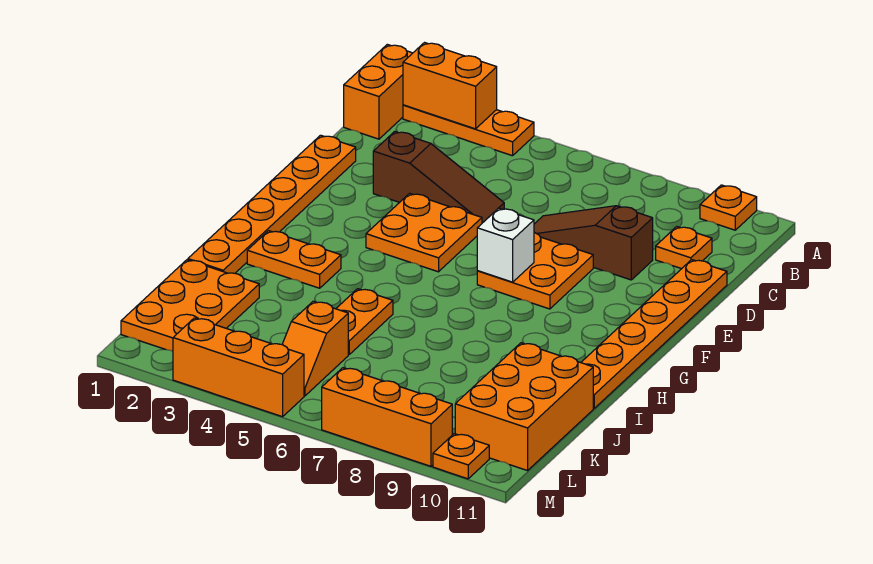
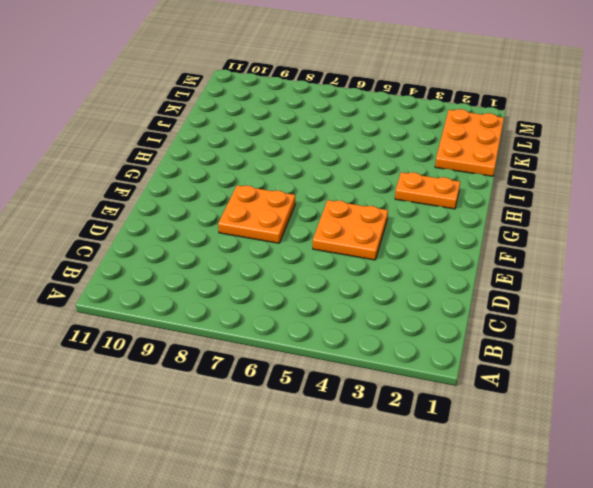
none -> orange 1x2 brick [344,44,412,139]
none -> orange 1x3 plate [403,105,534,156]
none -> orange 1x1 plate [700,185,757,230]

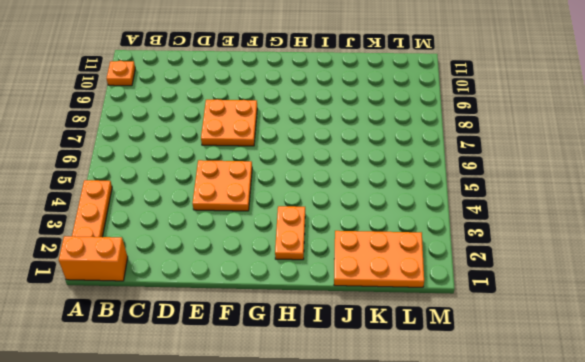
none -> orange 1x1 plate [656,227,712,269]
none -> orange 1x6 plate [188,135,356,273]
none -> brown 1x3 slope [373,132,504,223]

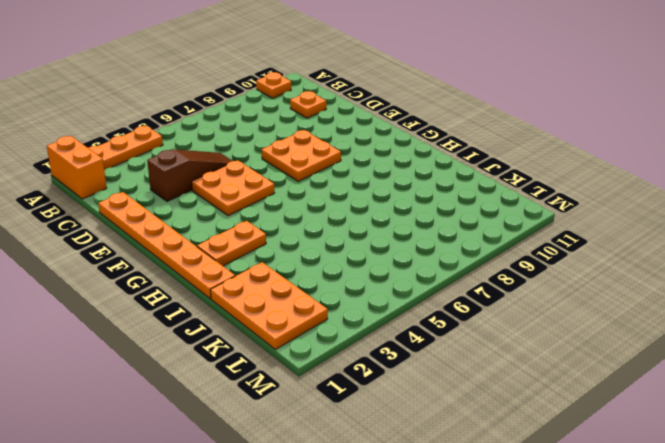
none -> brown 1x3 slope [534,206,653,280]
none -> orange 1x6 plate [581,260,727,408]
none -> orange 1x2 plate [336,289,393,354]

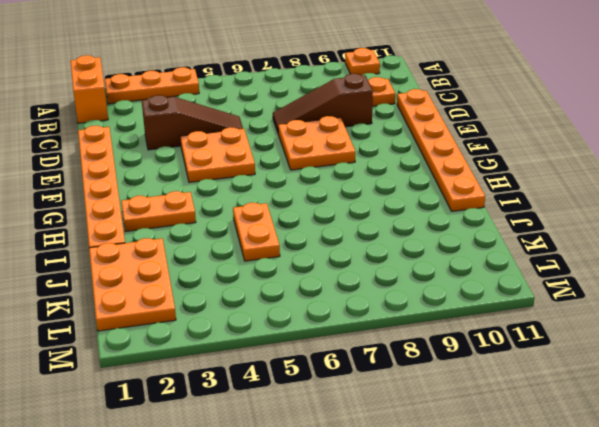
none -> orange 2x3 brick [455,343,593,471]
none -> orange 1x2 slope [282,301,348,396]
none -> orange 1x3 brick [173,318,304,417]

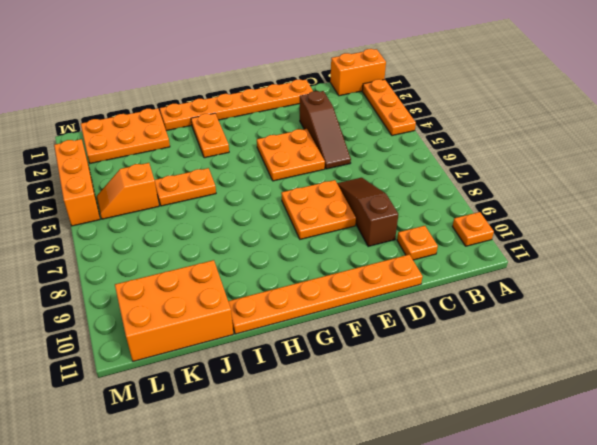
none -> orange 1x3 brick [322,368,452,466]
none -> orange 1x1 plate [433,434,489,479]
none -> orange 1x2 brick [403,43,497,129]

